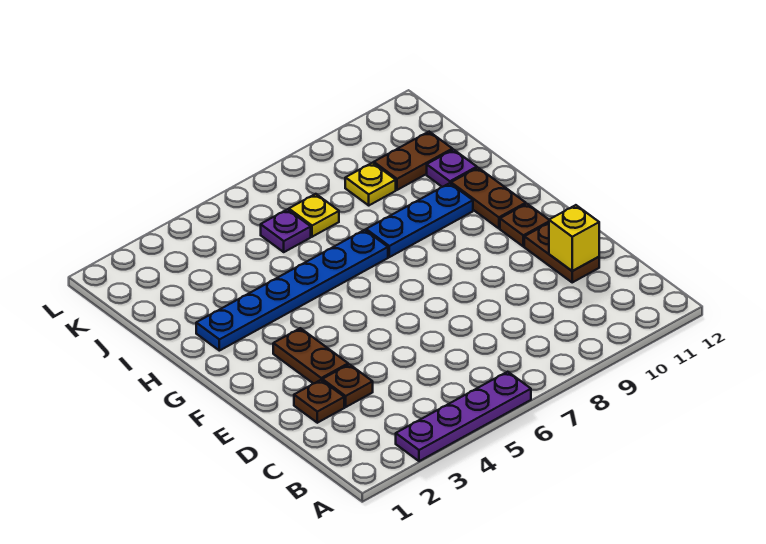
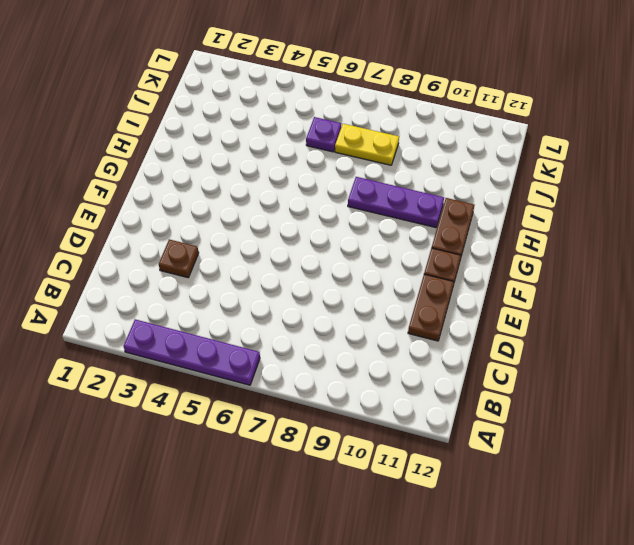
purple 1x3 plate [348,177,444,228] -> blue 1x3 plate [366,183,473,257]
yellow 1x2 plate [335,124,399,165] -> yellow 1x1 plate [289,194,339,237]
none -> brown 1x1 plate [294,380,344,423]
none -> brown 1x2 plate [273,328,348,384]
none -> blue 1x6 plate [196,230,388,351]

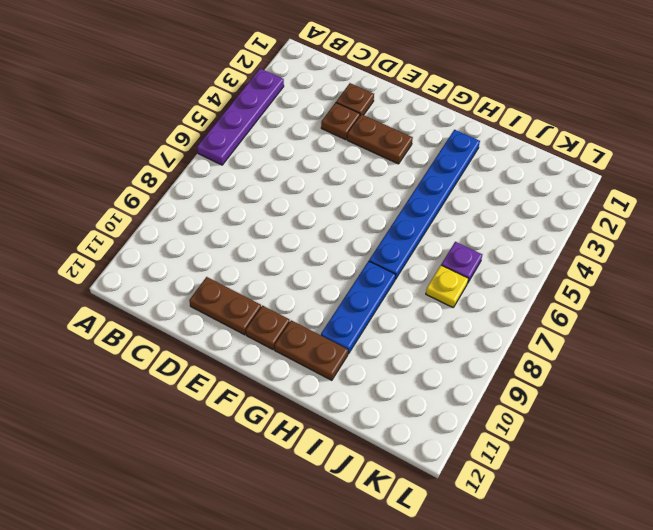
none -> purple 1x1 plate [427,150,477,187]
none -> yellow 1x1 plate [345,163,396,205]
none -> brown 1x2 plate [374,132,452,190]

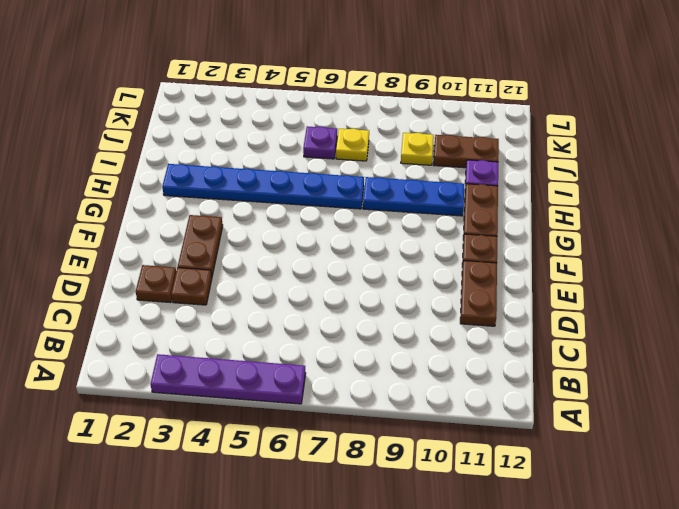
none -> yellow 1x1 brick [549,205,599,271]

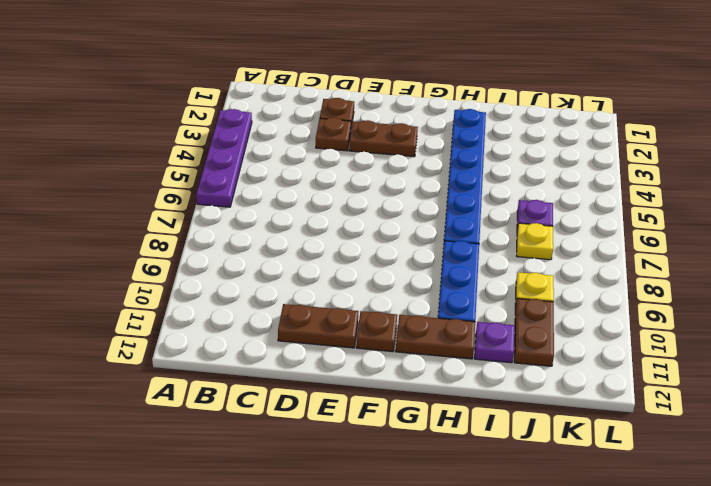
none -> yellow 1x1 brick [549,205,599,271]

